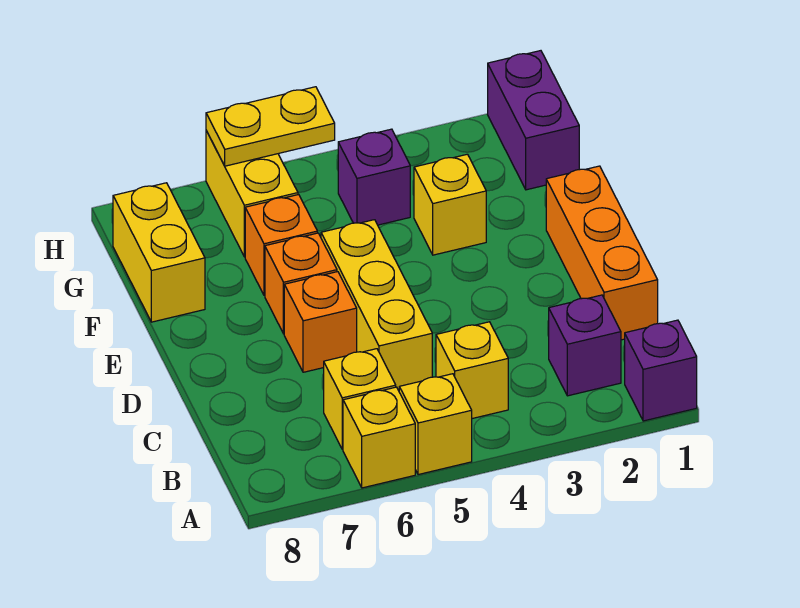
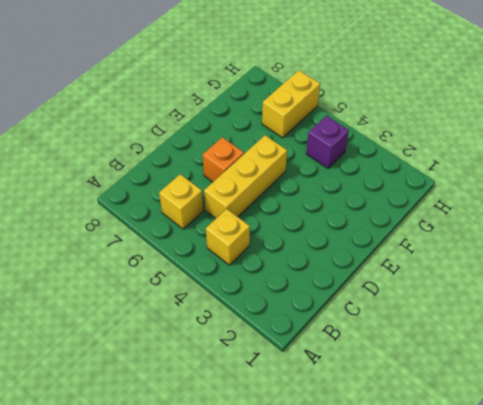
none -> purple 1x1 brick [625,320,697,421]
none -> yellow 1x1 brick [399,374,472,475]
none -> yellow 1x1 brick [343,387,415,488]

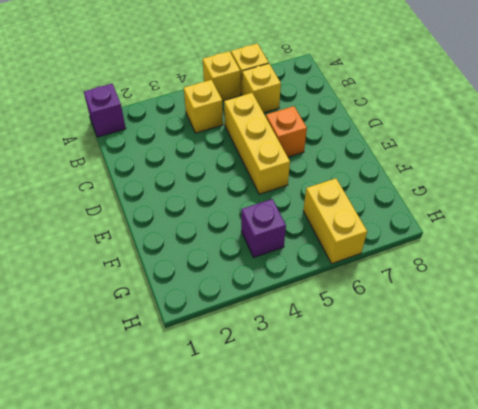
none -> purple 1x1 brick [549,295,621,396]
none -> orange 1x3 brick [546,166,658,340]
none -> orange 1x1 brick [265,233,337,334]

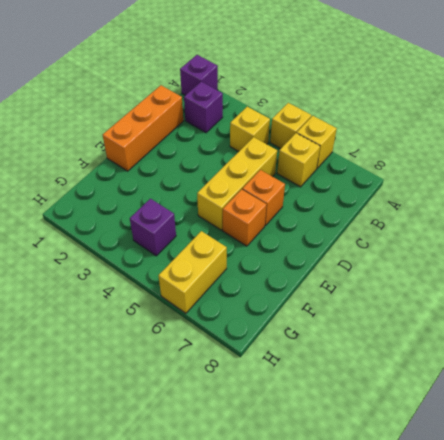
none -> yellow 1x1 brick [414,154,486,255]
none -> orange 1x1 brick [245,195,317,295]
none -> yellow 1x2 brick [113,183,205,322]

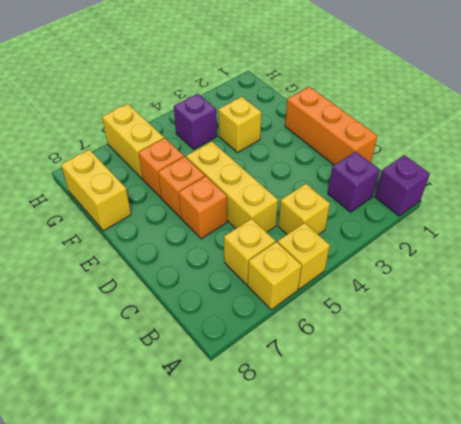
none -> purple 1x2 brick [488,51,579,190]
none -> yellow 1x2 plate [206,87,335,166]

